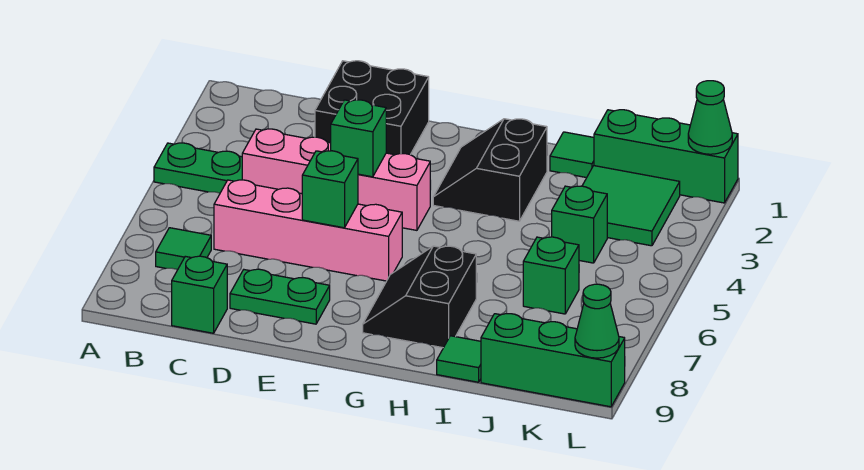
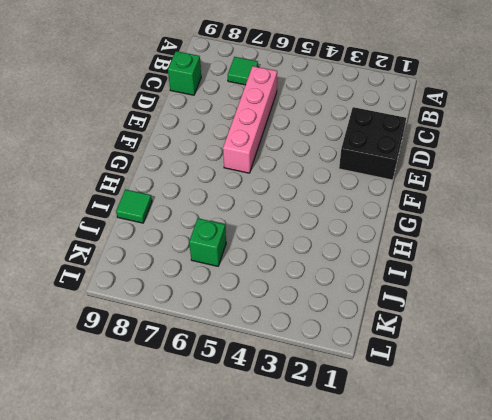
none -> green 1x2 plate [154,143,242,193]
none -> pink 1x4 brick [242,129,430,230]
none -> green 1x2 plate [230,269,330,324]

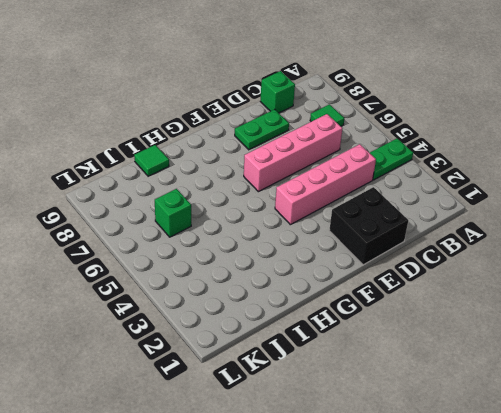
none -> black 2x2 slope [433,119,547,221]
none -> black 2x2 slope [363,246,476,348]
none -> green 1x1 tile [550,132,594,178]

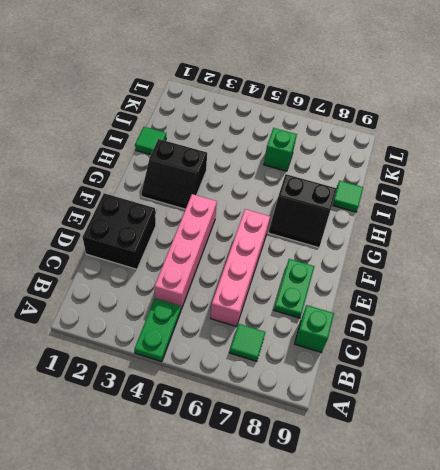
none -> green 1x3 brick [594,110,738,203]
none -> green 2x2 tile [582,166,680,246]
none -> green 1x1 brick [552,186,607,263]

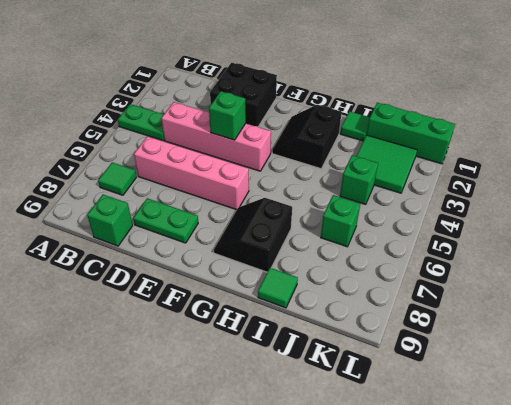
none -> green 1x3 brick [481,314,625,407]
none -> green 1x1 brick [302,151,358,228]
none -> green 1x1 cone [688,81,732,154]

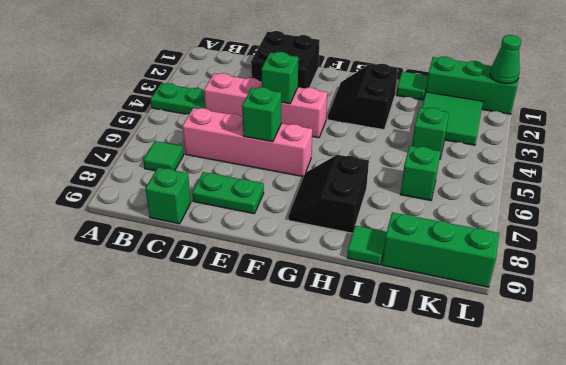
none -> green 1x1 cone [575,284,619,358]

